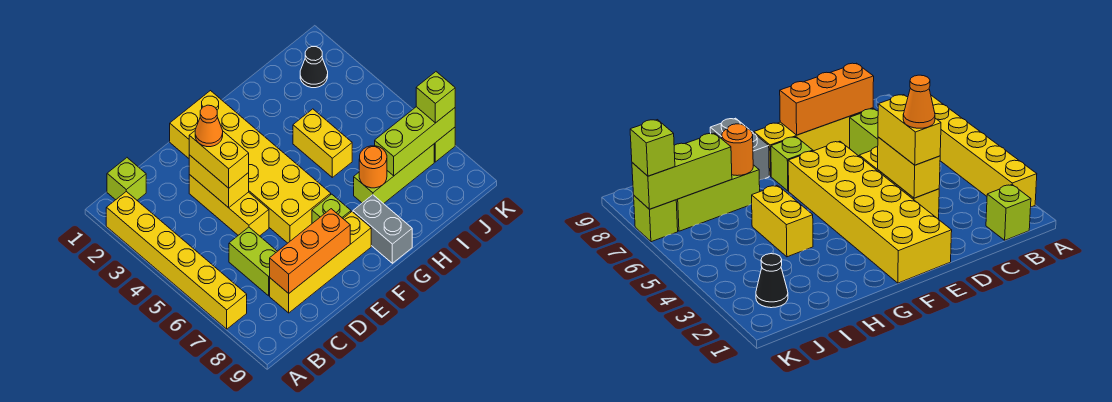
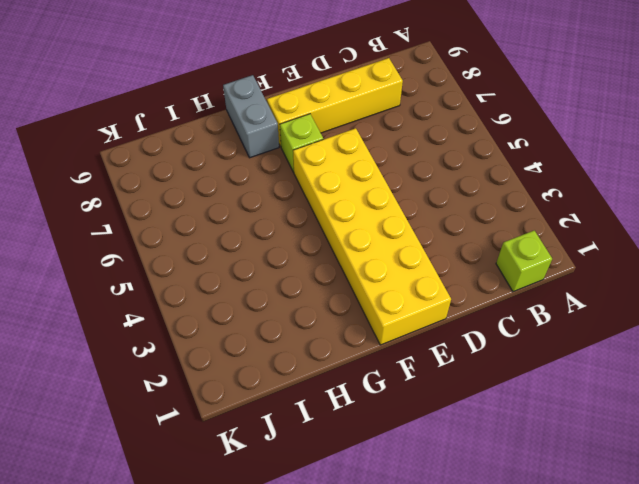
none -> yellow 1x6 brick [106,191,247,329]
none -> lime 1x2 brick [229,227,277,296]
none -> yellow 1x3 brick [189,175,269,236]

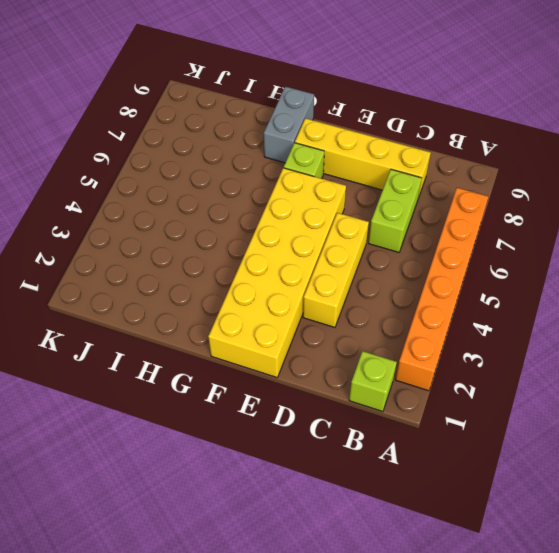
orange 1x6 brick [395,188,488,391] -> yellow 1x6 brick [106,191,247,329]
none -> yellow 1x2 brick [293,109,352,177]
none -> lime 1x3 brick [354,144,434,204]
none -> black 1x1 cone [300,47,328,88]

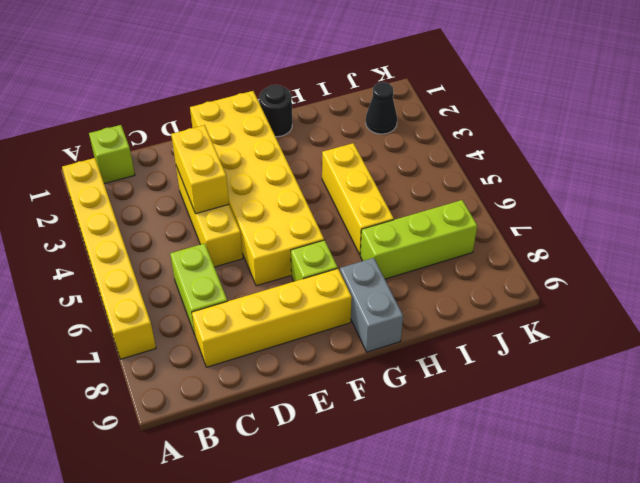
black 1x1 round brick [259,85,292,137] -> none
yellow 1x3 brick [322,143,394,254] -> yellow 1x2 brick [293,109,352,177]
none -> lime 1x1 brick [434,127,455,162]
none -> orange 1x3 brick [270,209,350,293]
none -> orange 1x1 round brick [359,146,387,188]

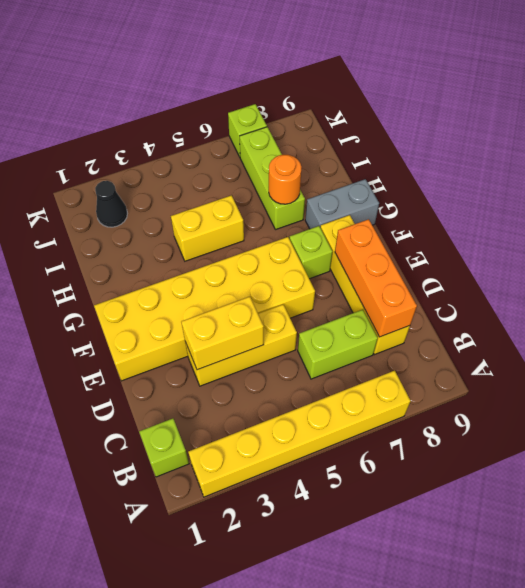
none -> lime 1x3 brick [375,107,455,176]
none -> yellow 1x2 brick [189,131,249,188]
none -> lime 1x1 brick [416,72,455,123]

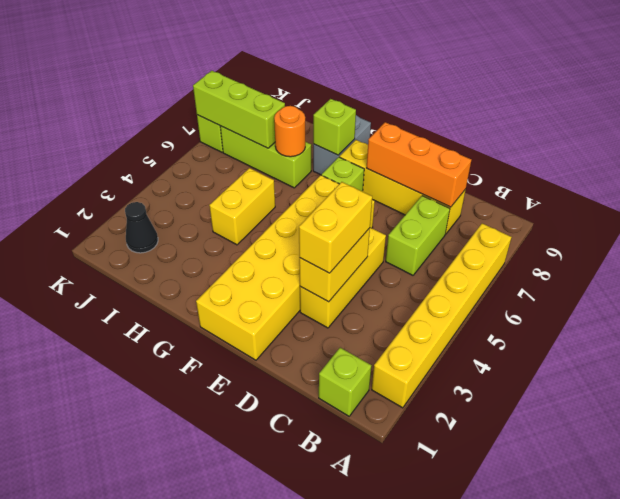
lime 1x1 brick [313,99,356,155] -> lime 1x1 brick moved to [416,72,455,123]
none -> orange 1x1 cone [195,105,223,147]

